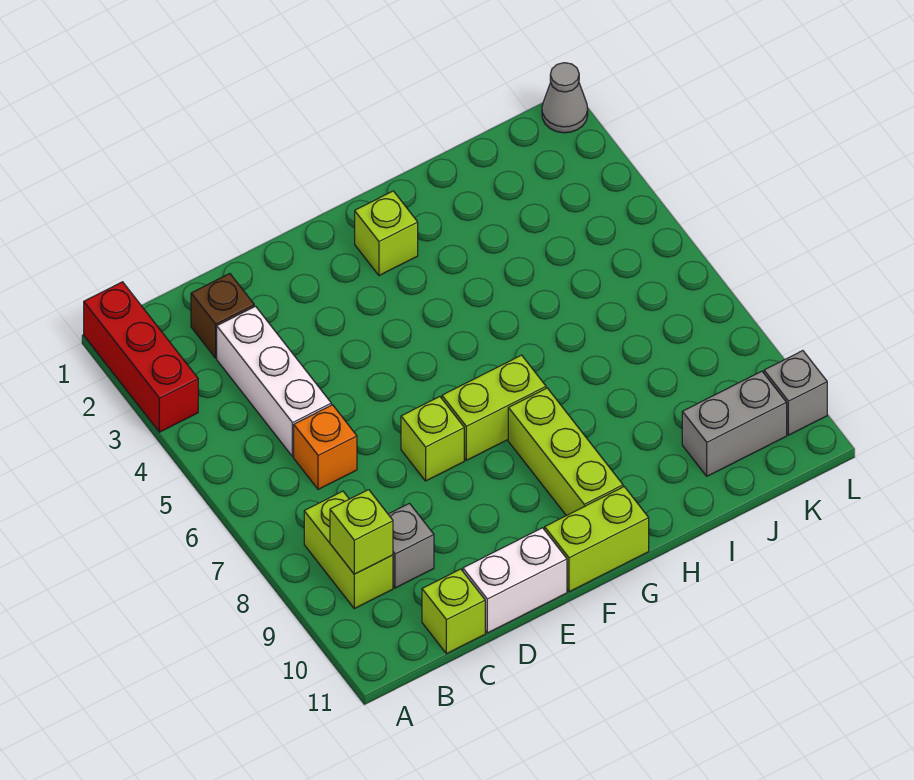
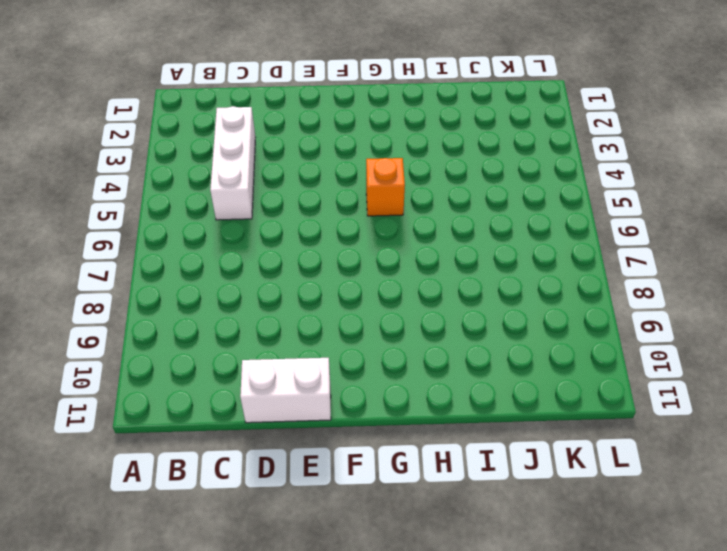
orange 1x1 brick [366,158,405,216] -> orange 1x1 brick moved to [294,405,357,490]
none -> red 1x3 brick [84,282,198,432]
none -> lime 1x2 brick [304,491,393,609]
none -> brown 1x1 brick [191,274,254,358]

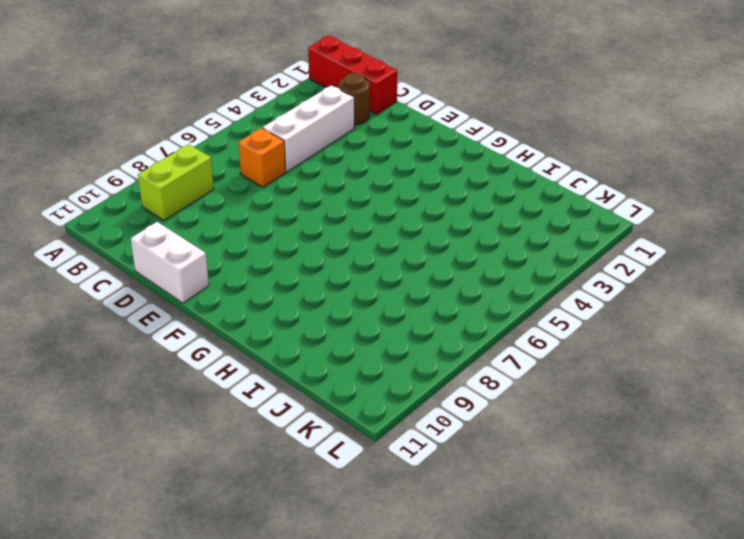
red 1x3 brick [308,36,397,114] -> red 1x3 brick turned to [84,282,198,432]
brown 1x1 round brick [339,73,369,125] -> brown 1x1 brick [191,274,254,358]
none -> grey 1x1 brick [388,503,434,588]
none -> lime 1x1 brick [422,569,485,654]
none -> lime 1x1 brick [401,397,464,481]

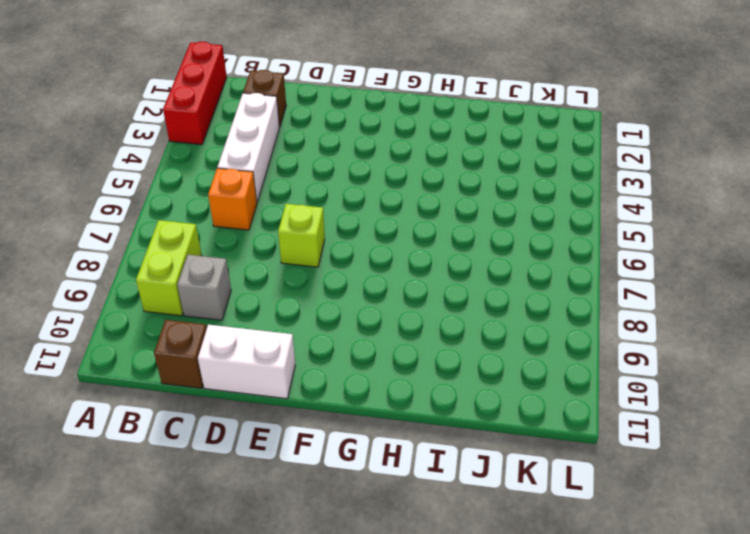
brown 1x1 brick [154,320,207,388] -> lime 1x1 brick [422,569,485,654]
none -> lime 1x2 brick [442,355,546,460]
none -> lime 1x2 brick [545,487,649,592]
none -> lime 1x1 brick [355,191,418,276]

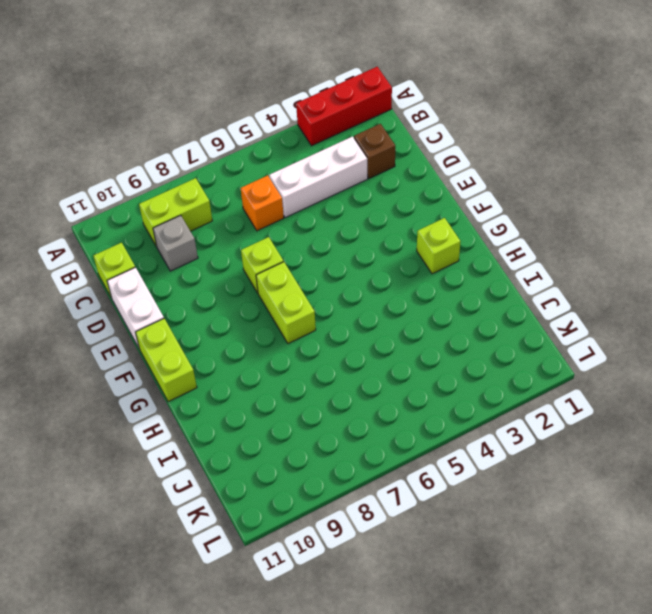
none -> lime 1x3 brick [508,388,623,516]
none -> grey 1x2 brick [682,371,787,476]
none -> grey 1x1 cone [542,63,588,133]

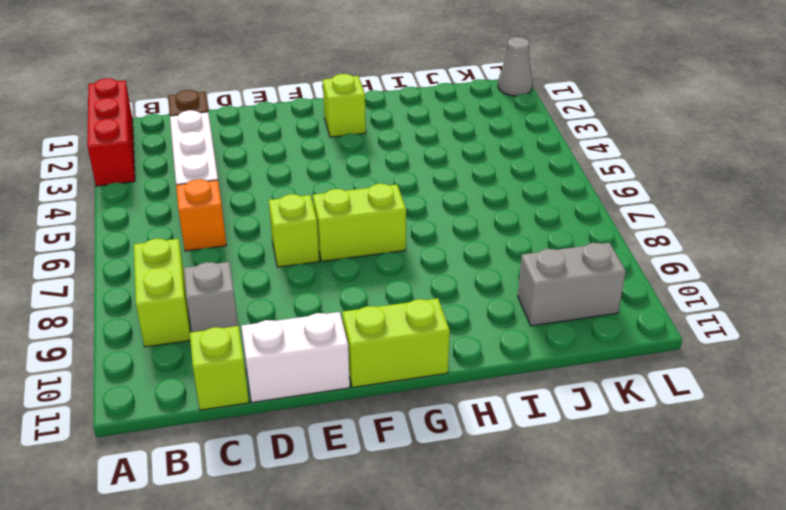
none -> lime 1x3 brick [508,388,623,516]
none -> grey 1x1 brick [764,351,827,435]
none -> lime 1x1 brick [330,490,393,574]

